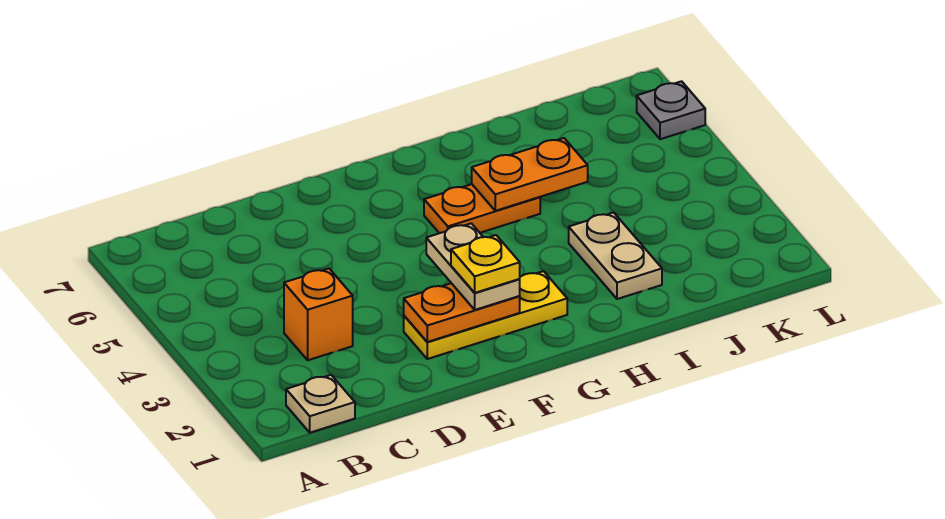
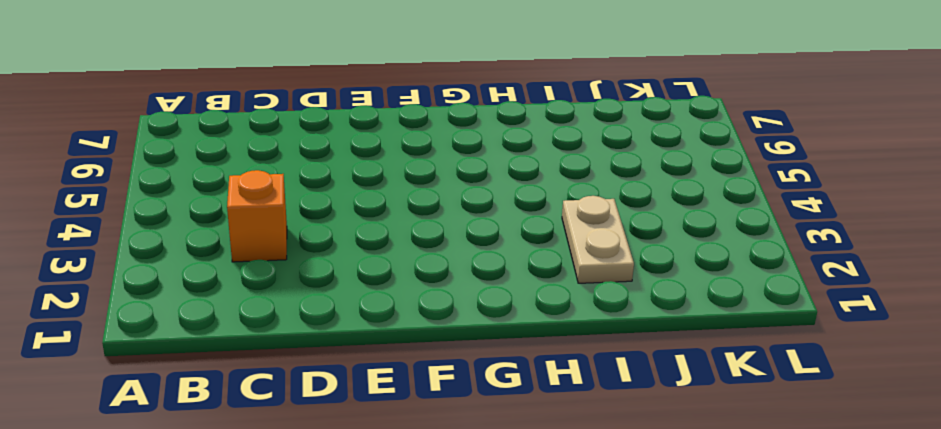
none -> tan 1x1 plate [286,375,355,433]
none -> yellow 1x3 plate [404,271,567,359]

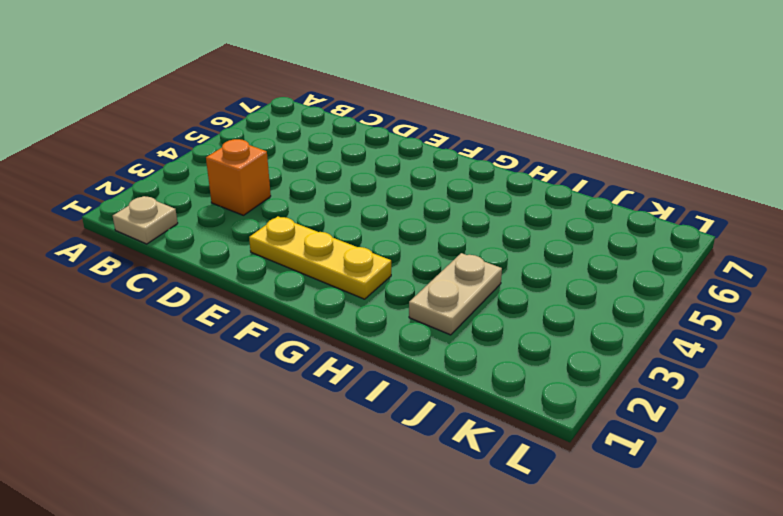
none -> orange 1x2 plate [424,184,540,233]
none -> grey 1x1 plate [637,81,705,139]

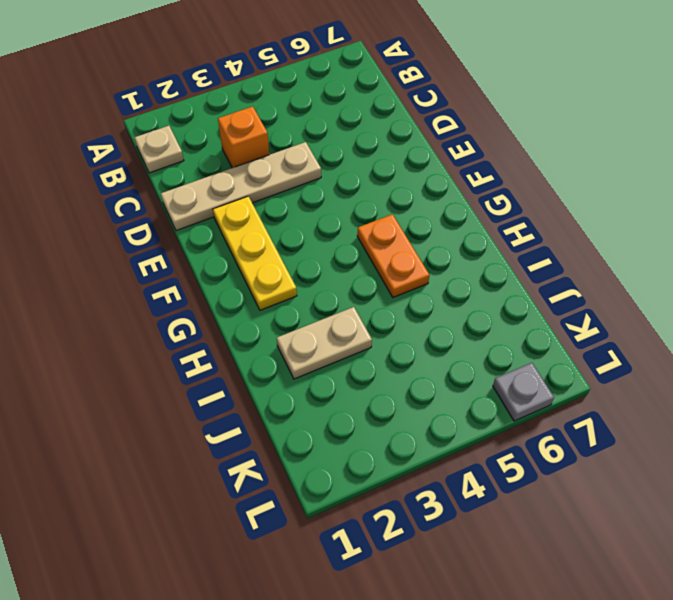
tan 1x4 plate [161,142,321,231] -> none
none -> orange 1x2 plate [404,283,520,342]
none -> orange 1x2 plate [472,138,588,211]

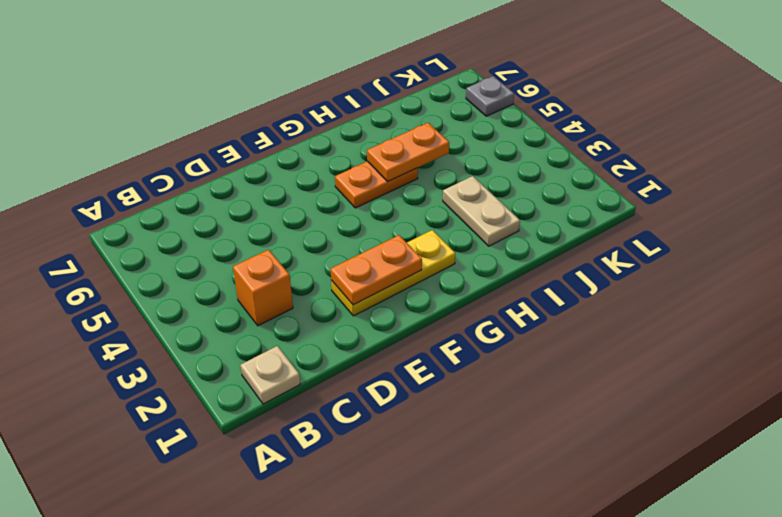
none -> tan 1x2 plate [426,223,520,310]
none -> yellow 1x1 plate [451,235,520,293]

